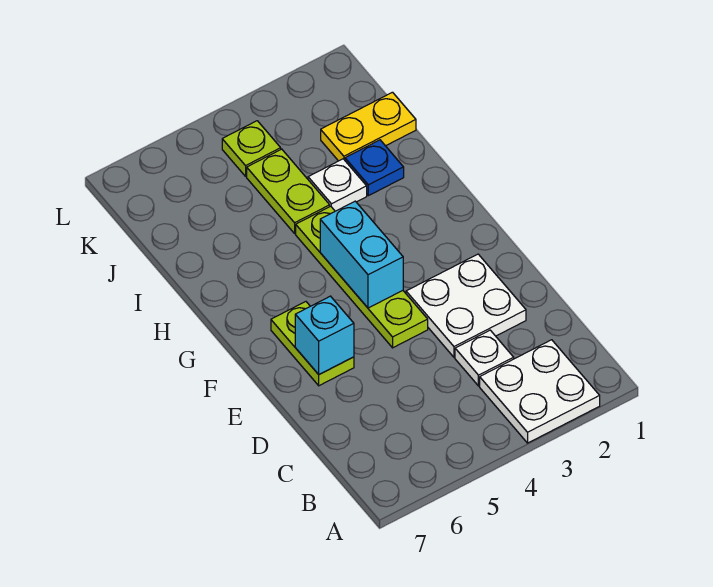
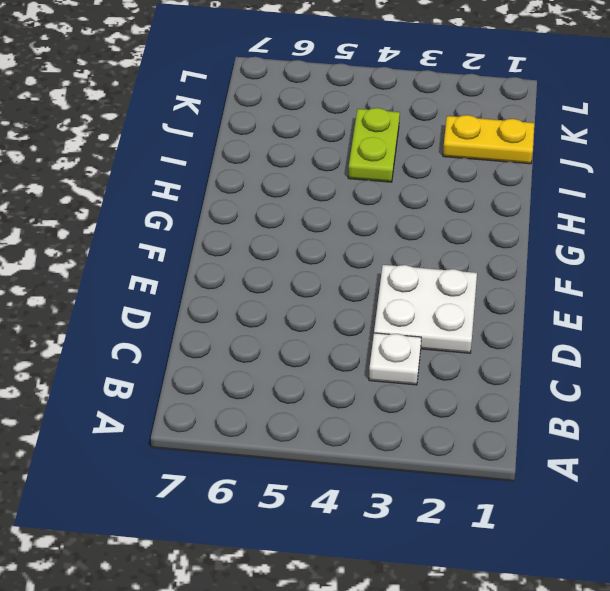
none -> white 2x2 plate [480,340,600,443]
none -> lime 1x4 plate [296,206,428,348]
none -> lime 1x2 plate [271,302,354,386]

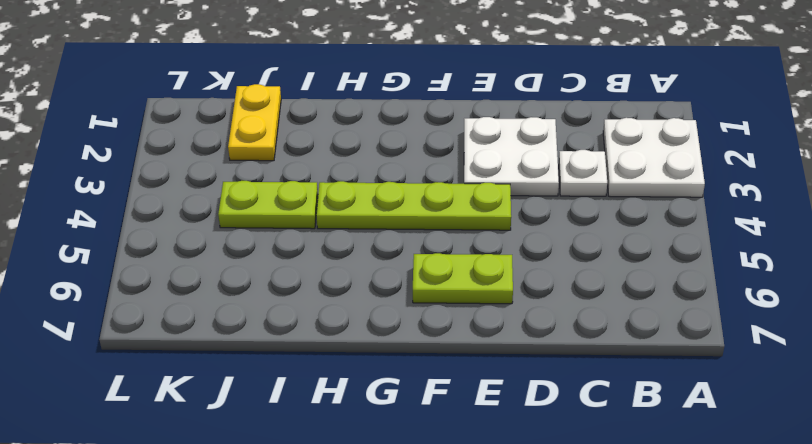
none -> blue 1x1 plate [345,140,404,196]
none -> white 1x1 plate [308,159,367,211]
none -> lime 1x1 plate [222,121,281,176]

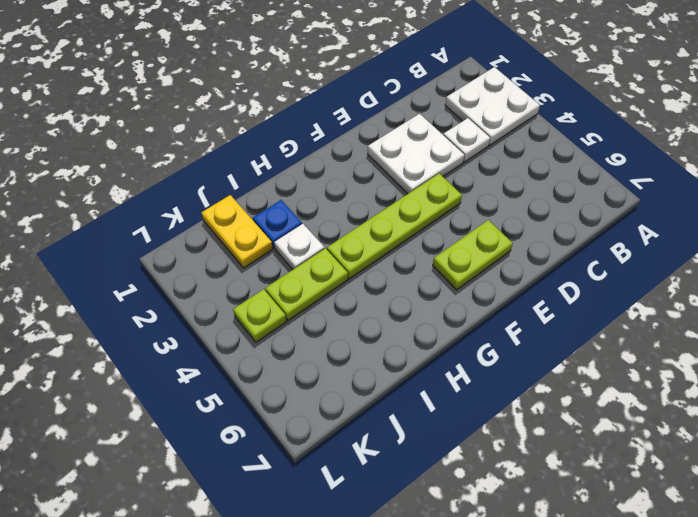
none -> cyan 1x1 brick [295,296,354,374]
none -> cyan 1x2 brick [320,201,403,308]

